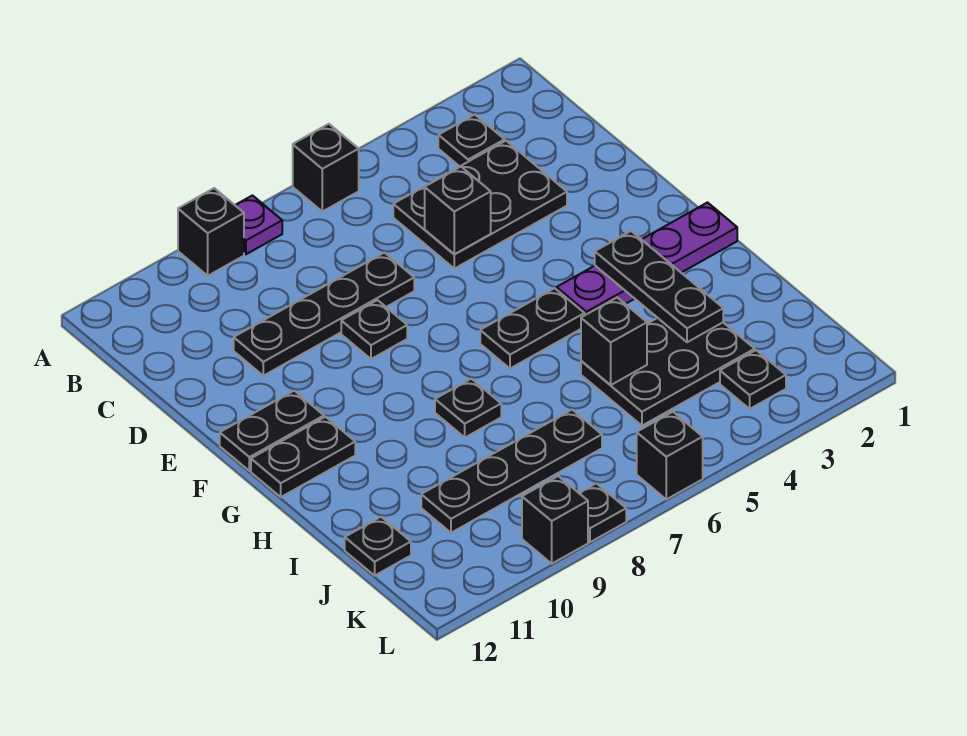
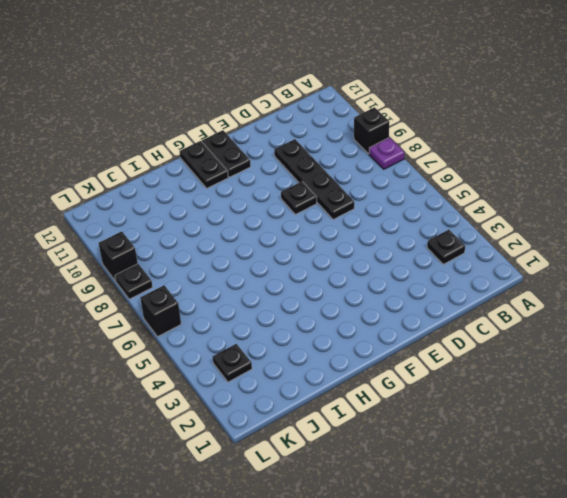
none -> black 1x1 brick [293,124,359,211]
none -> black 2x3 plate [393,141,567,269]
none -> purple 1x4 plate [557,203,737,315]

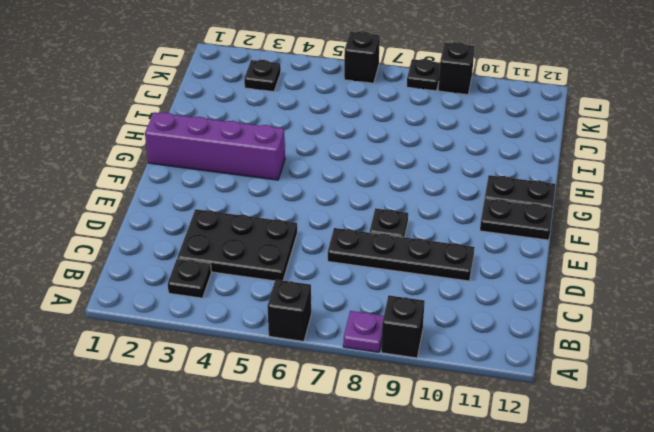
purple 1x4 brick [145,112,285,180] -> purple 1x4 plate [557,203,737,315]
none -> black 1x2 plate [480,288,585,368]
none -> black 1x1 plate [435,379,501,437]
none -> black 2x3 plate [581,318,755,426]

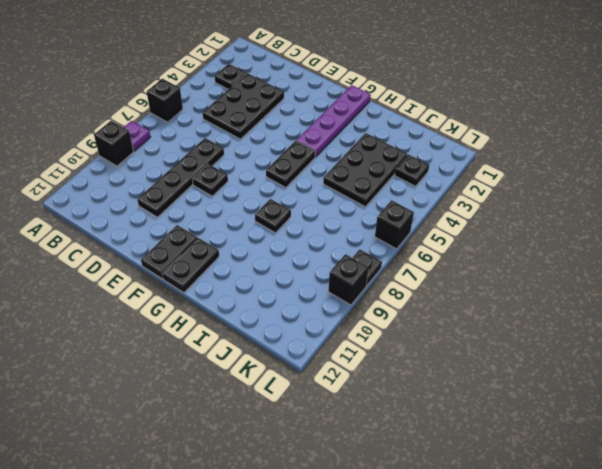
none -> black 1x4 plate [421,410,602,533]
none -> black 1x1 plate [345,517,411,576]
none -> black 1x1 brick [425,167,491,254]

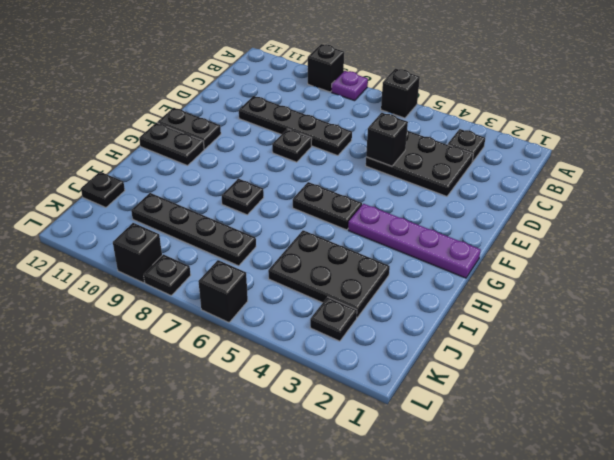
none -> black 1x3 plate [595,231,723,342]
none -> black 1x1 brick [581,297,647,385]

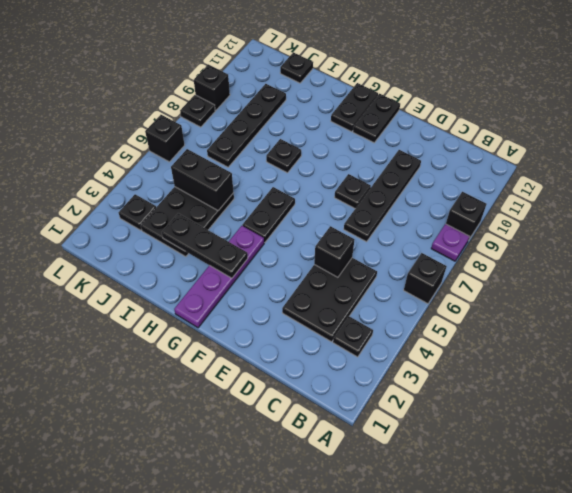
black 1x2 brick [171,149,234,211] -> black 1x1 brick [581,297,647,385]

